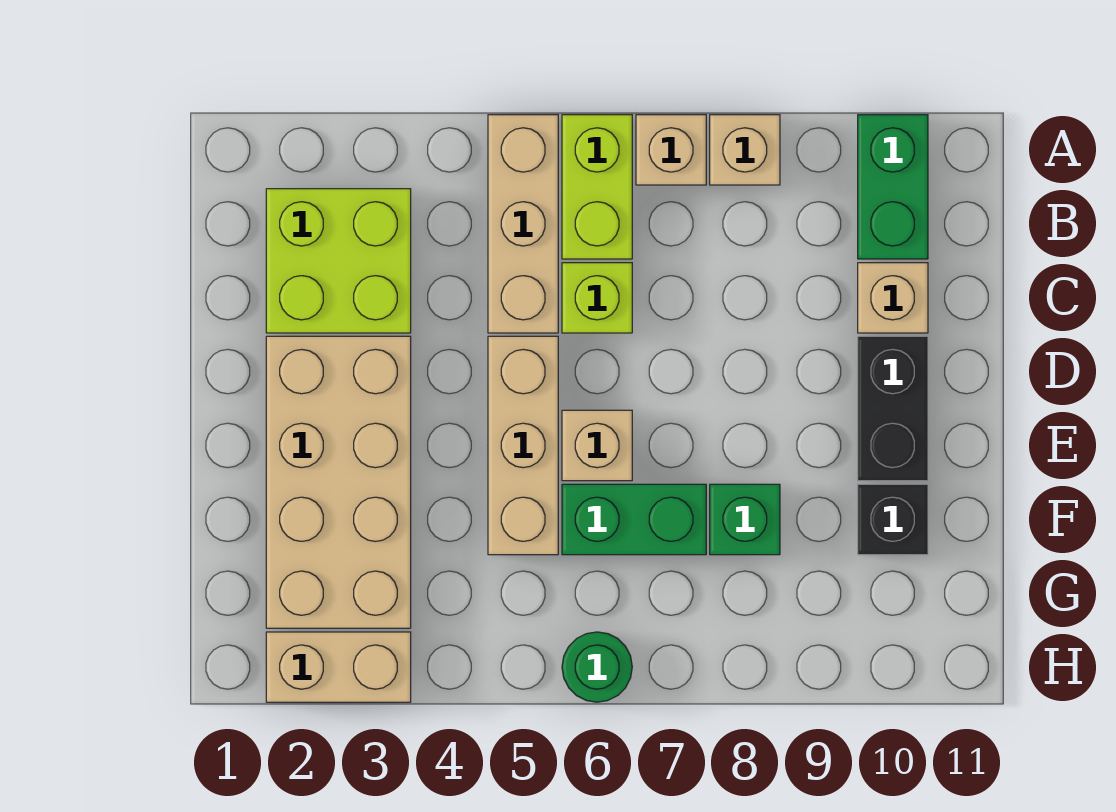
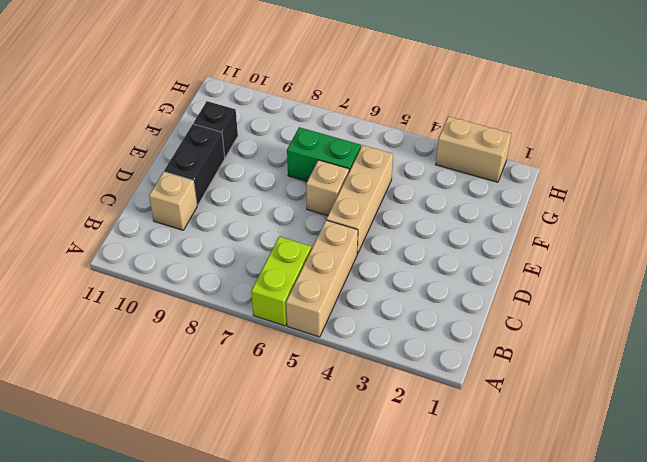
none -> tan 1x1 brick [636,115,706,185]
none -> tan 1x1 brick [710,115,780,185]
none -> green 1x2 brick [858,115,928,259]

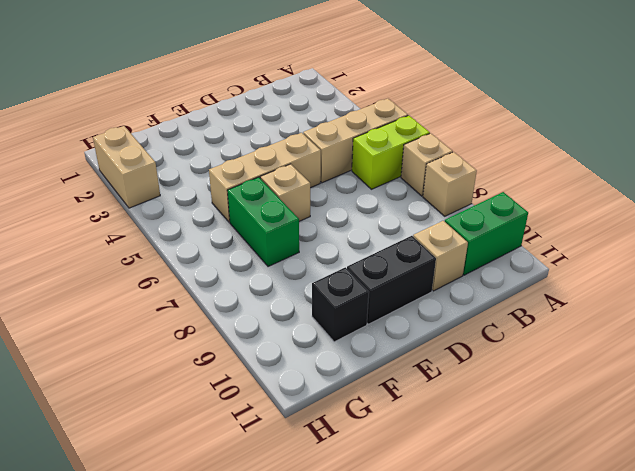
none -> lime 2x2 brick [266,189,411,333]
none -> lime 1x1 brick [562,263,632,333]
none -> tan 2x4 brick [266,336,411,628]

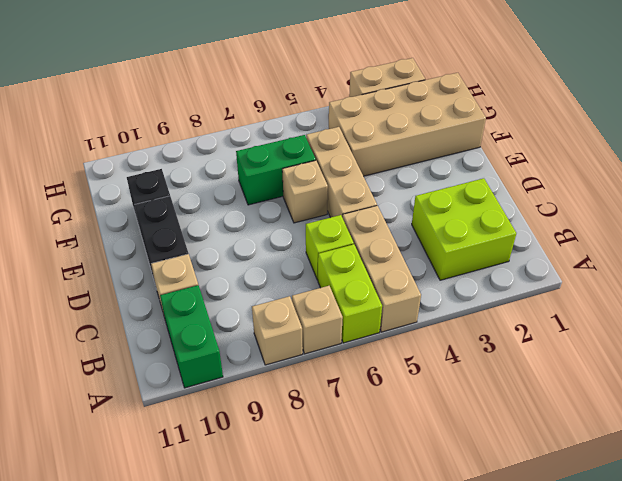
tan 2x4 brick [329,73,486,176] -> tan 2x4 brick turned to [266,336,411,628]
none -> green 1x1 brick [710,484,780,555]
none -> green 1x1 round brick [562,632,632,702]

